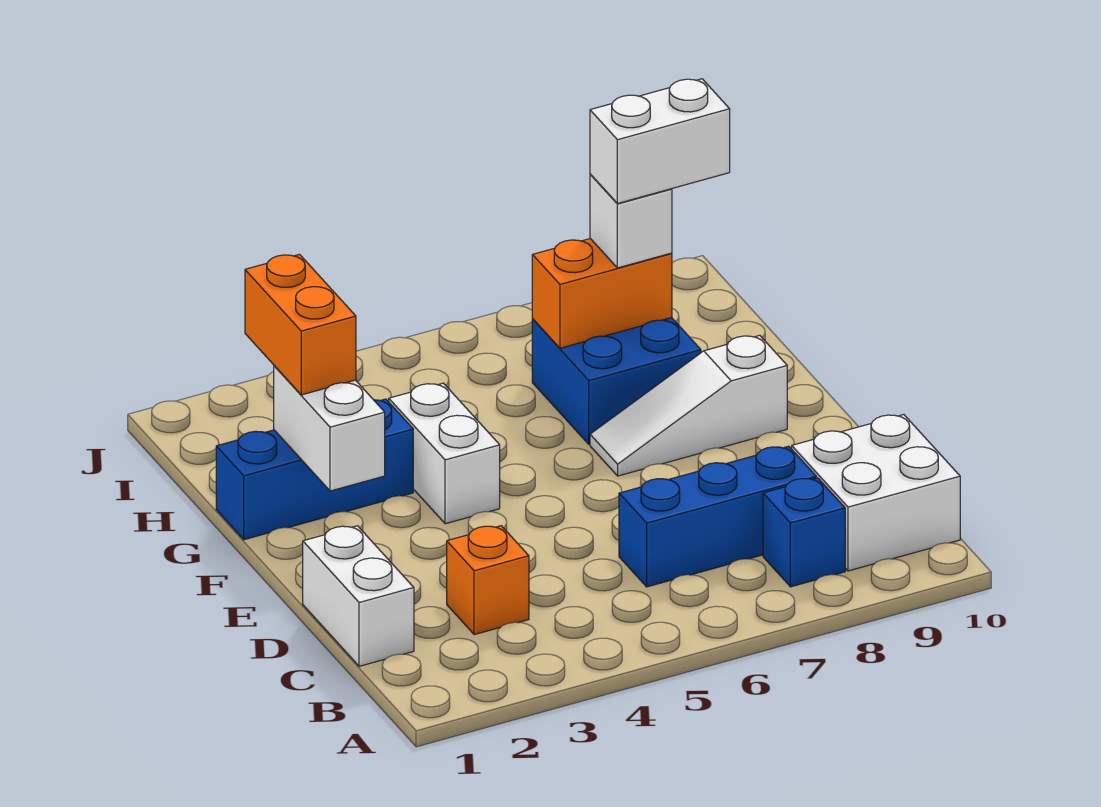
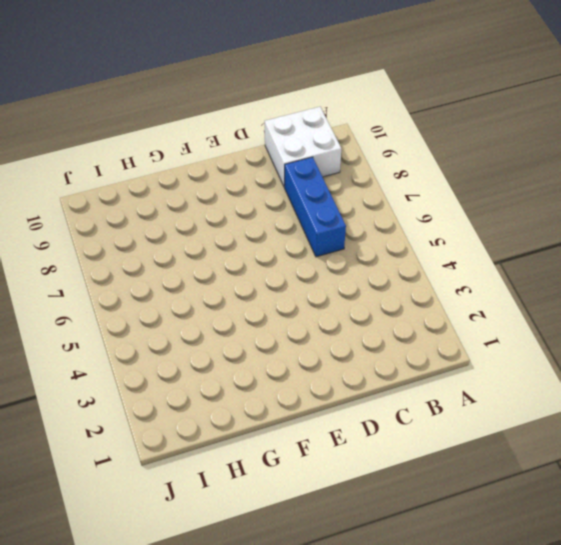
none -> blue 1x1 brick [763,478,845,587]
none -> white 1x2 brick [303,526,414,666]
none -> orange 1x1 brick [447,526,529,635]

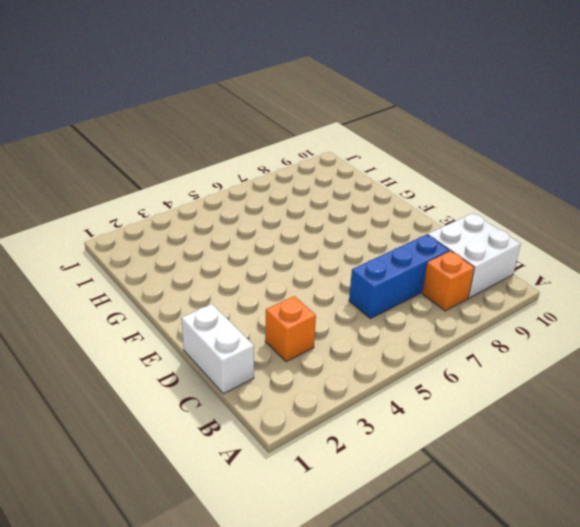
orange 1x1 brick [422,251,474,311] -> blue 1x1 brick [763,478,845,587]
none -> white 1x2 brick [389,383,500,524]
none -> white 1x3 slope [590,335,787,476]
none -> blue 1x3 brick [216,399,413,540]

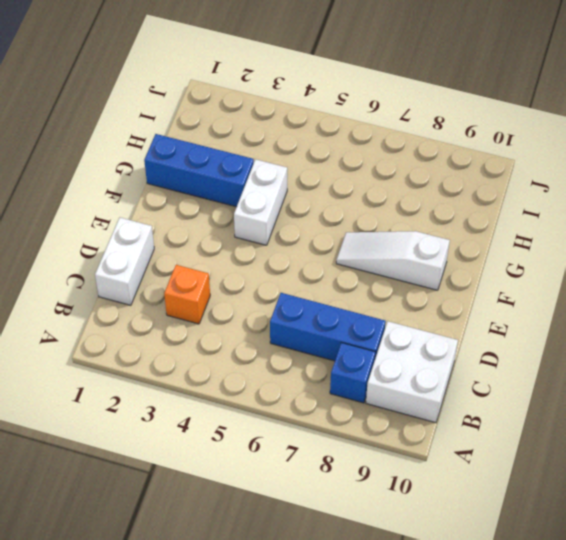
none -> blue 2x2 brick [532,318,701,444]
none -> white 1x2 brick [274,366,385,491]
none -> orange 1x2 brick [532,239,672,348]

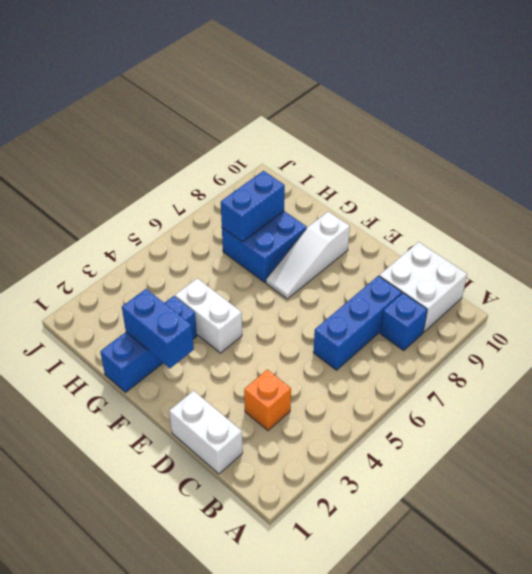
blue 1x2 brick [122,289,194,368] -> white 1x2 brick [274,366,385,491]
blue 1x2 brick [221,171,285,242] -> orange 1x2 brick [532,239,672,348]
none -> orange 1x2 brick [245,254,356,395]
none -> white 1x1 brick [590,174,672,268]
none -> white 1x2 brick [590,79,730,204]

